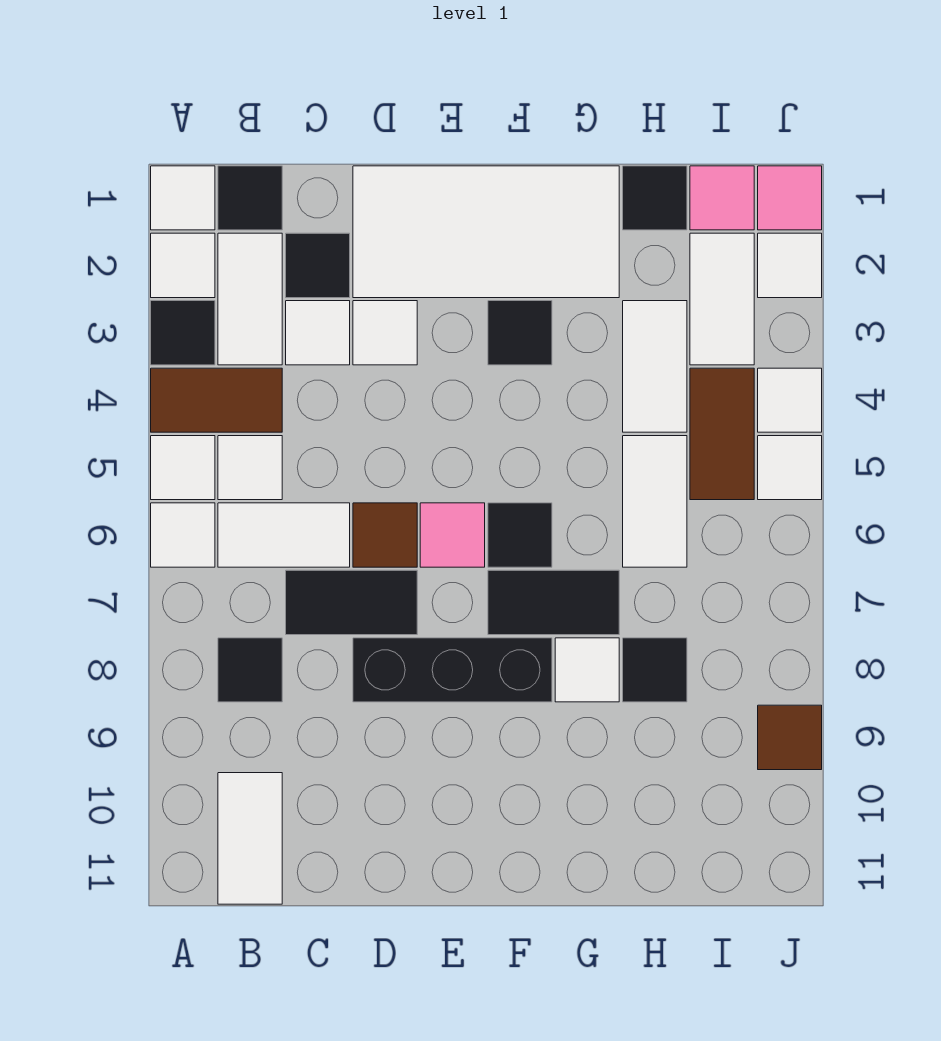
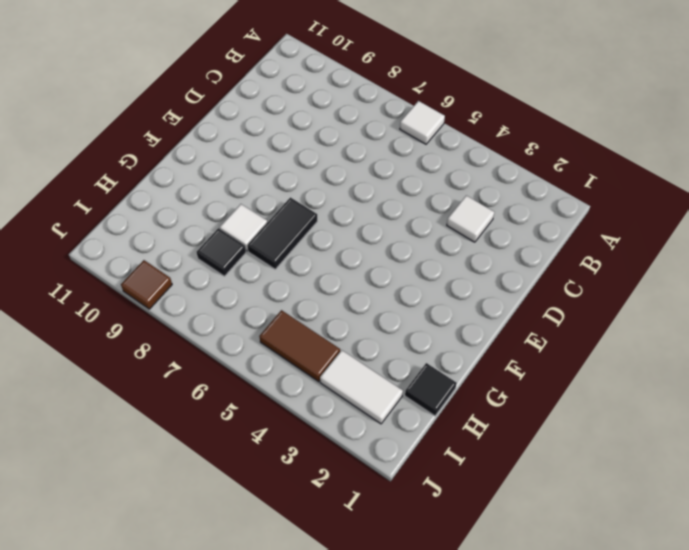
none -> white 1x1 tile [151,166,215,230]
none -> white 1x1 tile [151,233,215,298]
none -> black 1x1 tile [151,301,215,365]
none -> brown 1x2 tile [151,368,282,432]

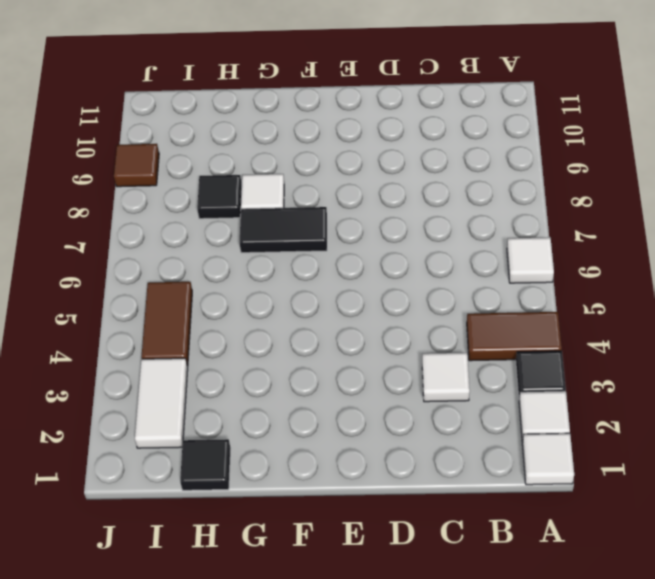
none -> white 1x1 tile [151,436,215,500]
none -> black 1x1 tile [218,166,282,230]
none -> white 1x2 tile [218,233,282,365]
none -> white 1x1 tile [218,436,282,500]

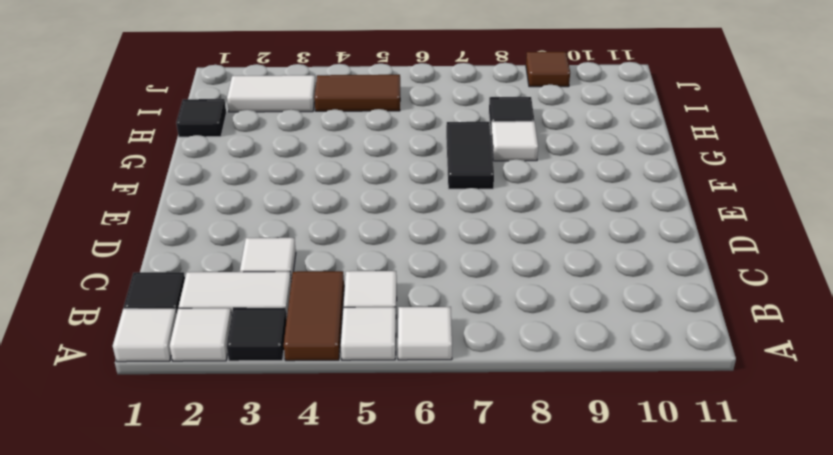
none -> white 1x2 tile [218,503,350,567]
none -> black 1x1 tile [218,638,282,702]
none -> white 1x2 tile [218,773,282,904]
none -> black 1x1 tile [286,233,350,298]

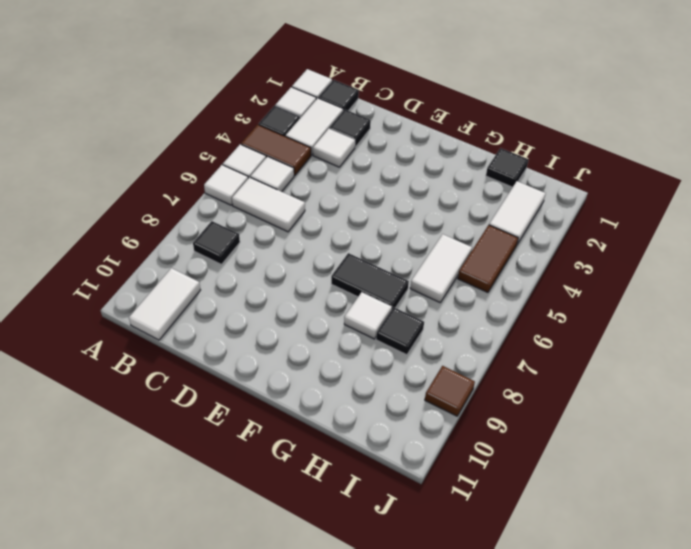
none -> black 1x2 tile [286,570,417,635]
none -> white 2x4 tile [353,166,619,298]
none -> white 1x1 tile [353,301,417,365]
none -> brown 1x1 tile [353,503,417,567]

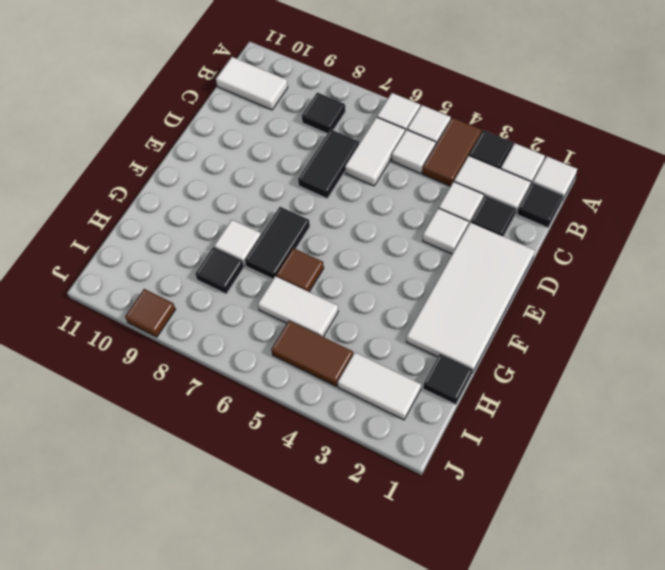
brown 1x1 tile [276,248,324,292] -> brown 1x1 tile moved to [353,503,417,567]
none -> black 1x3 brick [353,638,552,702]
none -> pink 1x1 tile [420,503,485,567]
none -> black 1x1 tile [488,301,552,365]
none -> black 1x1 tile [488,503,552,567]

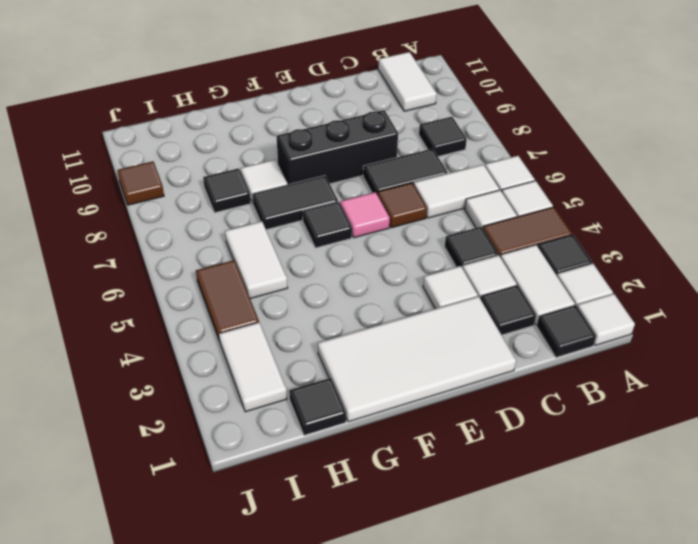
black 1x1 tile [445,227,498,268] -> black 1x1 tile moved to [488,301,552,365]
none -> white 1x2 tile [623,301,687,432]
none -> pink 1x1 tile [690,166,754,230]
none -> pink 1x1 tile [758,166,822,230]
none -> white 1x1 tile [758,233,822,298]

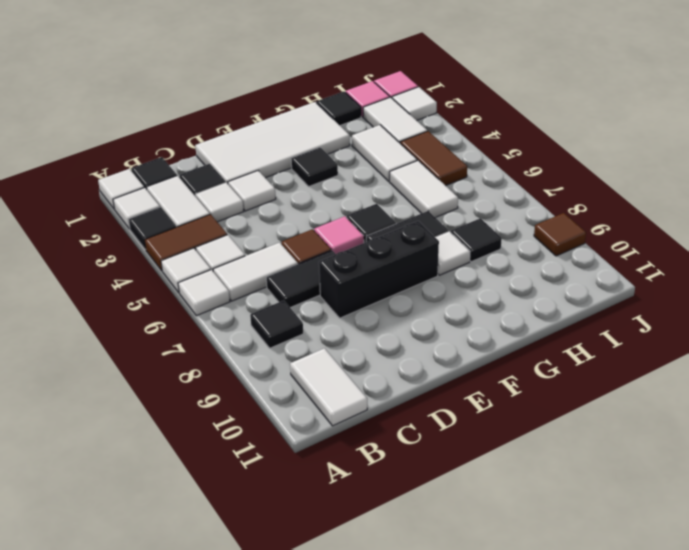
none -> white 1x1 tile [758,368,822,432]
none -> white 1x1 tile [758,436,822,500]

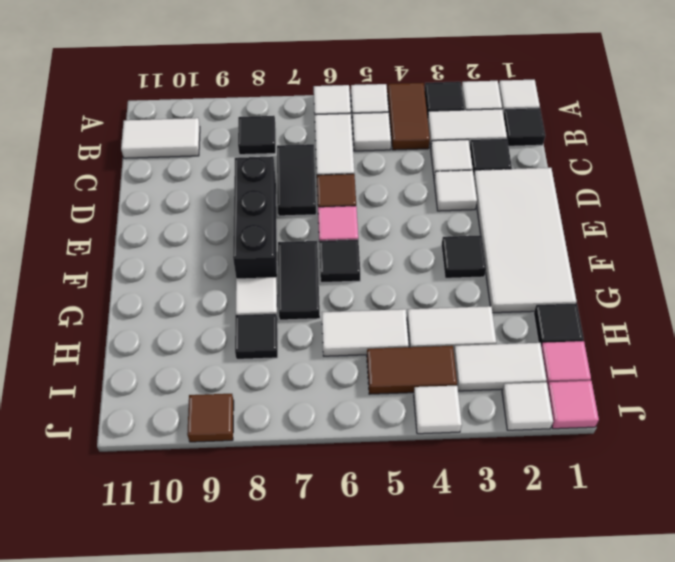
none -> white 1x1 tile [758,436,822,500]

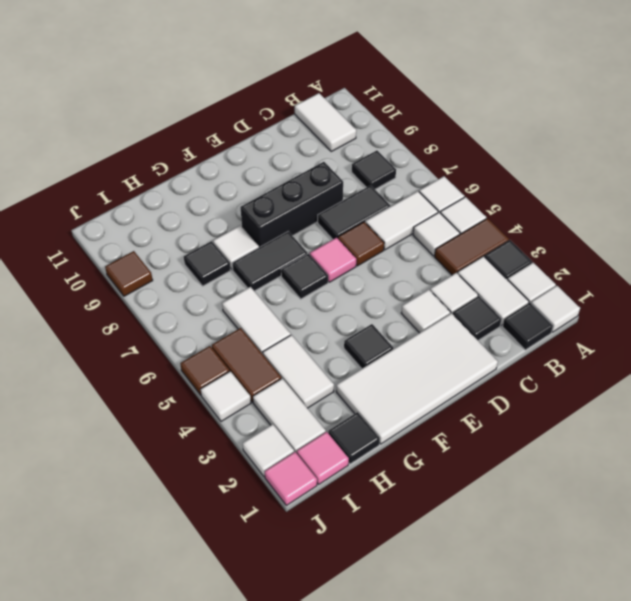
brown 1x1 tile [180,346,230,395] -> white 1x1 tile [758,436,822,500]

